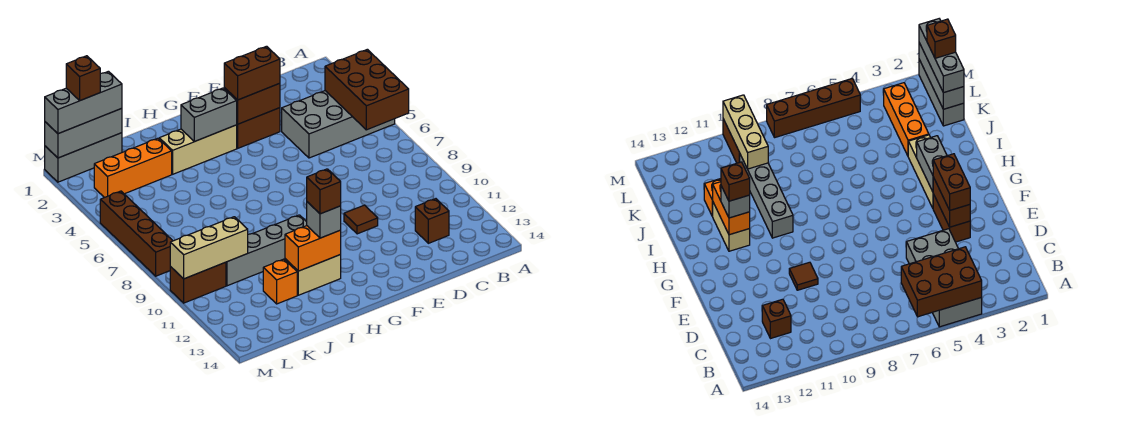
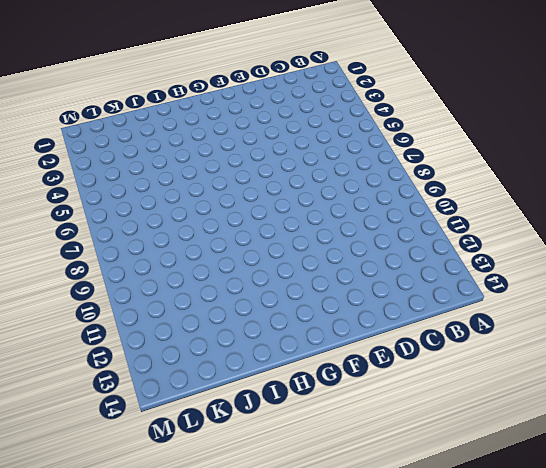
none -> grey 2x4 brick [282,91,395,158]
none -> brown 1x1 brick [415,199,449,243]
none -> brown 1x2 brick [237,108,280,148]

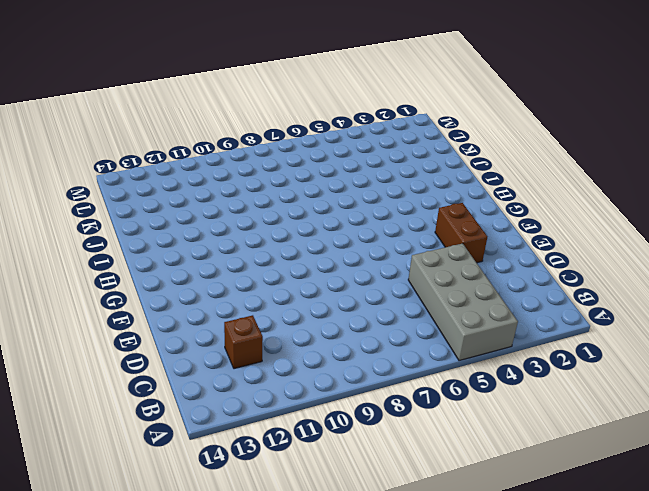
none -> brown 1x1 tile [344,205,378,234]
none -> tan 1x3 brick [159,125,237,174]
none -> grey 1x4 brick [226,215,307,286]

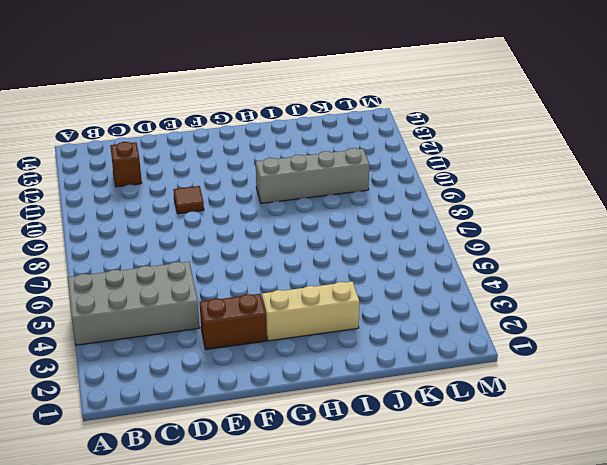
none -> tan 1x2 brick [285,255,341,295]
none -> orange 1x3 brick [94,138,172,198]
none -> orange 1x1 brick [263,259,297,304]

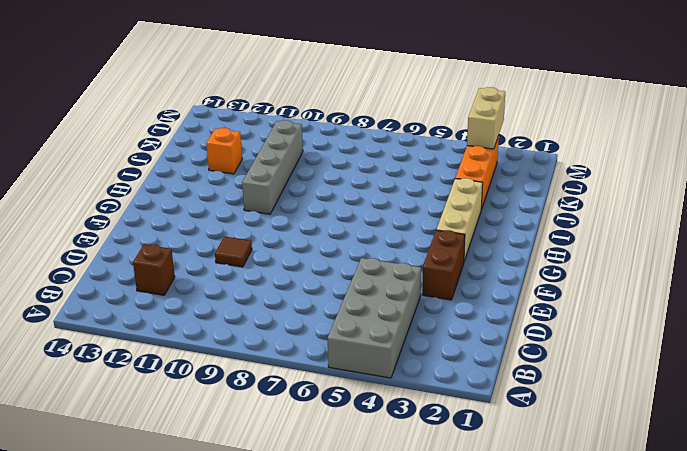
tan 1x2 brick [467,87,505,149] -> tan 1x2 brick moved to [285,255,341,295]
none -> grey 1x3 brick [45,133,122,182]
none -> brown 1x2 brick [170,262,226,303]
none -> brown 1x4 brick [100,191,173,276]

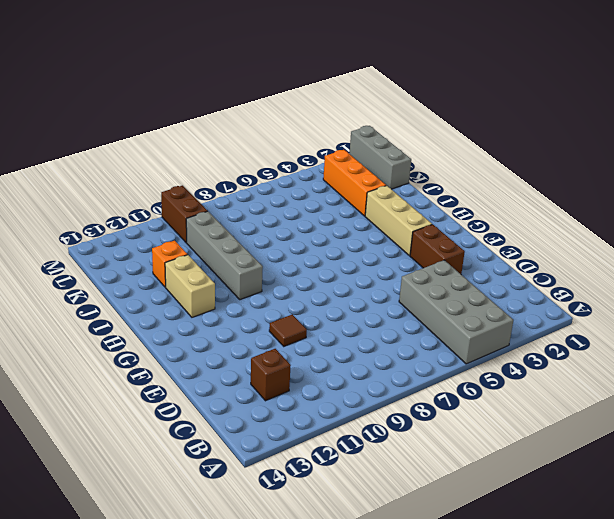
none -> brown 1x4 brick [100,191,173,276]
none -> brown 2x3 brick [325,49,409,130]
none -> brown 1x2 brick [224,83,280,124]

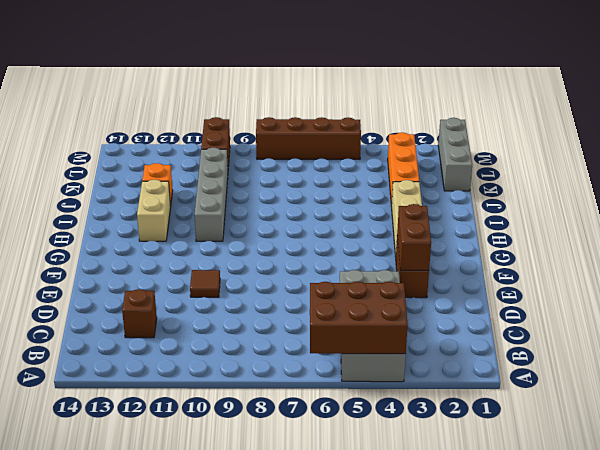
none -> grey 1x2 brick [181,88,237,142]
none -> orange 1x2 brick [285,226,341,271]
none -> grey 1x3 brick [45,108,122,158]

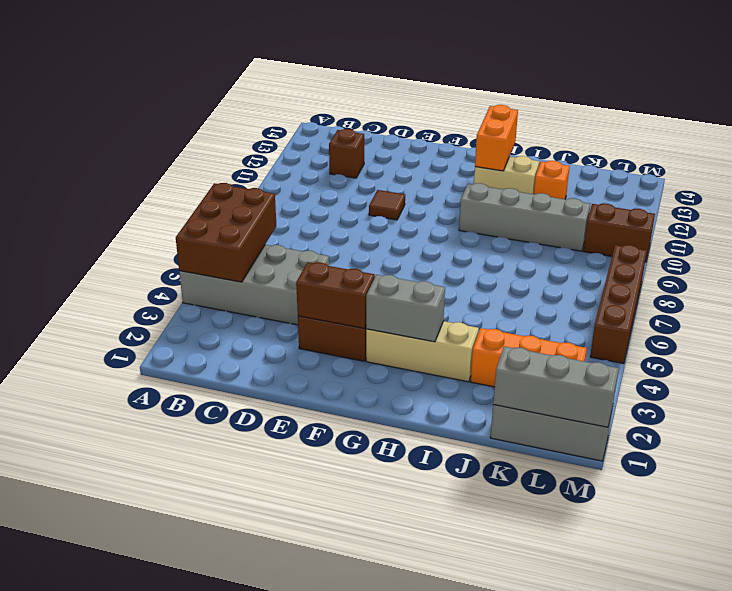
orange 1x2 brick [475,105,518,171] -> orange 1x2 brick turned to [285,226,341,271]
none -> tan 1x3 brick [170,217,248,279]
none -> brown 1x2 brick [224,46,280,100]
none -> grey 1x1 brick [307,202,341,238]

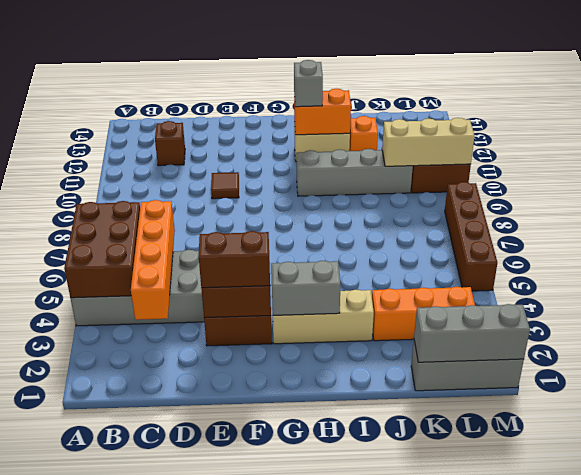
orange 1x4 brick [131,200,175,320] -> none
none -> grey 1x3 brick [45,71,122,134]
none -> brown 1x1 brick [307,169,341,214]
none -> brown 1x1 brick [66,56,100,100]

